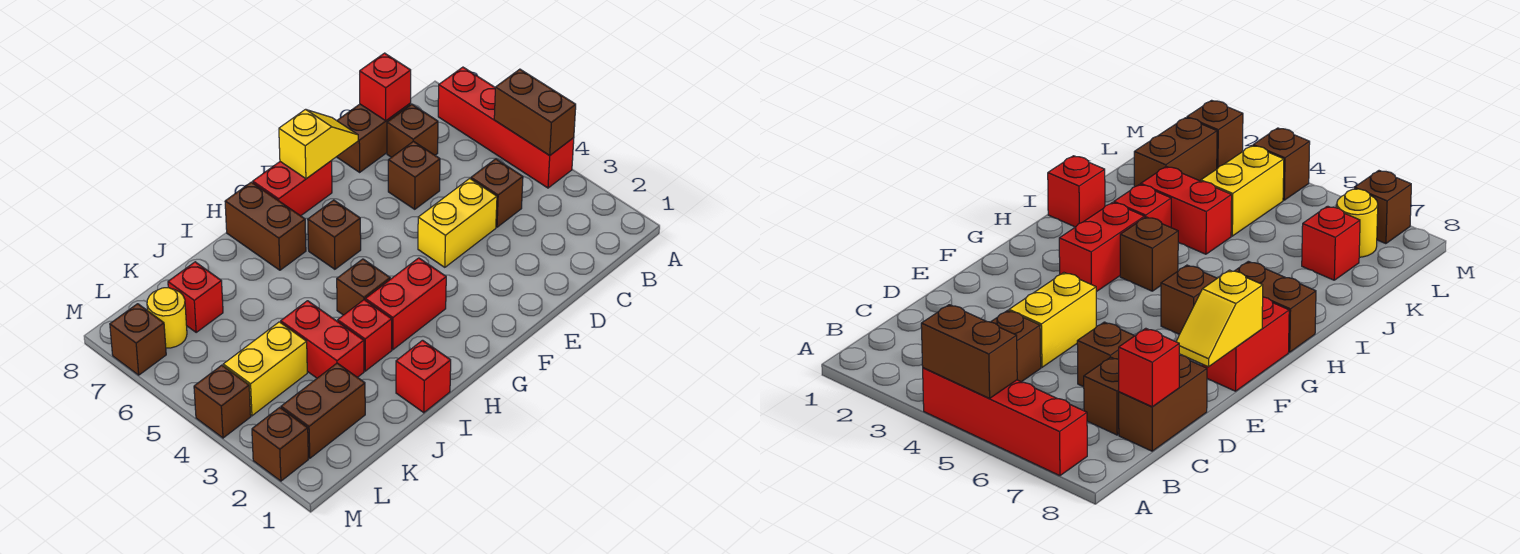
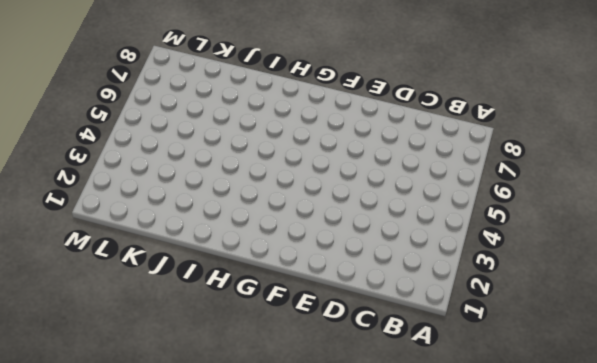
none -> red 1x4 brick [438,67,574,188]
none -> brown 1x1 brick [471,159,523,227]
none -> brown 1x1 brick [387,104,438,157]

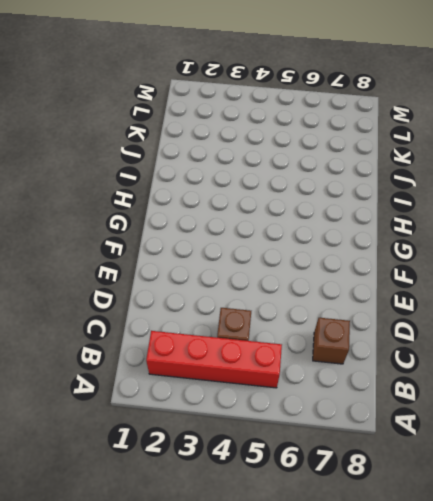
red 1x4 brick [146,331,282,388] -> red 1x4 brick moved to [438,67,574,188]
none -> brown 1x2 brick [337,104,410,172]
none -> yellow 1x2 brick [418,178,497,267]
none -> brown 1x1 brick [388,141,440,209]

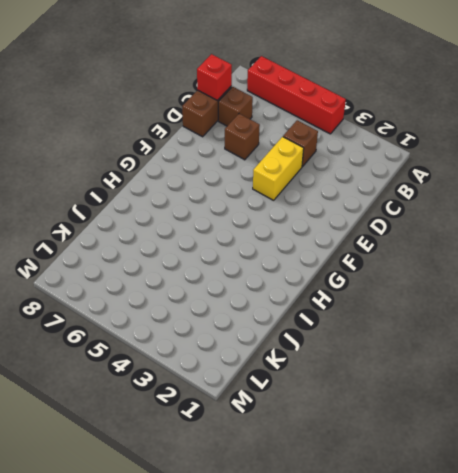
none -> red 1x2 brick [253,161,332,216]
none -> red 1x2 brick [365,258,446,350]
none -> brown 1x1 brick [308,200,361,269]

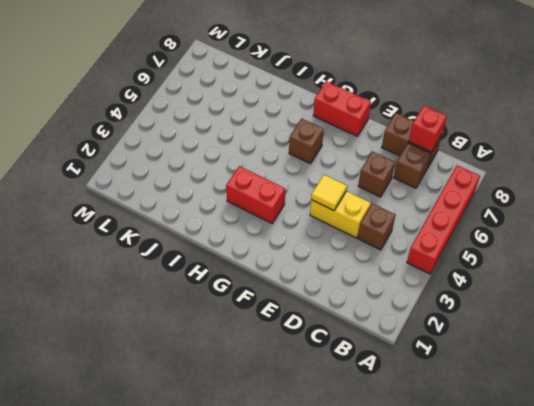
yellow 1x1 tile [311,175,347,210] -> none
none -> brown 1x1 brick [337,259,390,315]
none -> brown 1x2 brick [225,182,306,270]
none -> red 1x1 brick [396,340,451,413]

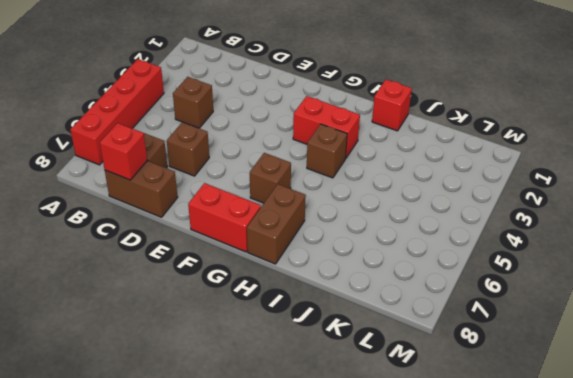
none -> yellow 1x2 brick [418,178,497,267]
none -> red 1x1 brick [338,300,392,371]
none -> red 1x2 brick [281,301,364,378]

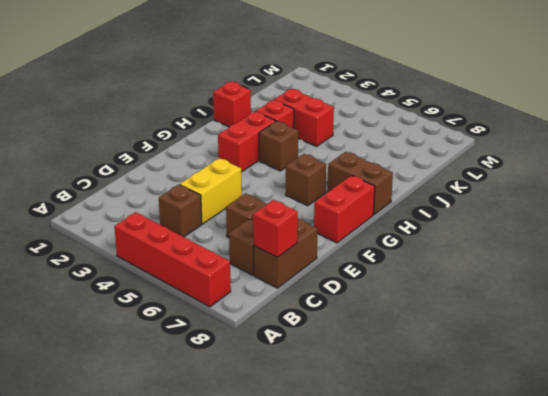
none -> brown 1x2 brick [281,363,365,458]
none -> yellow 1x2 brick [223,322,307,416]
none -> red 1x1 brick [168,262,223,332]

